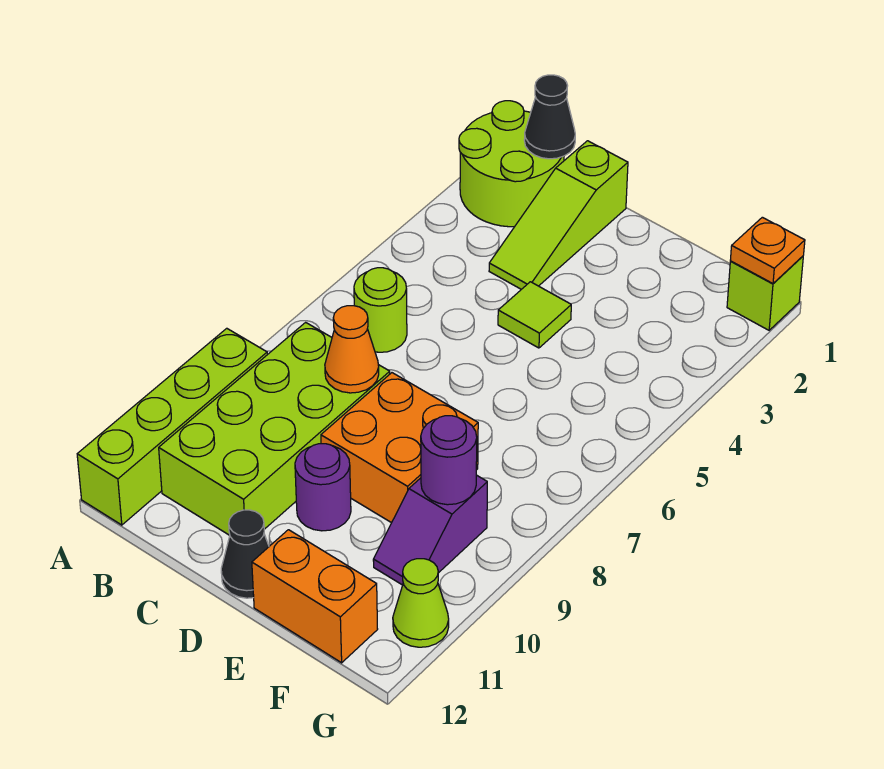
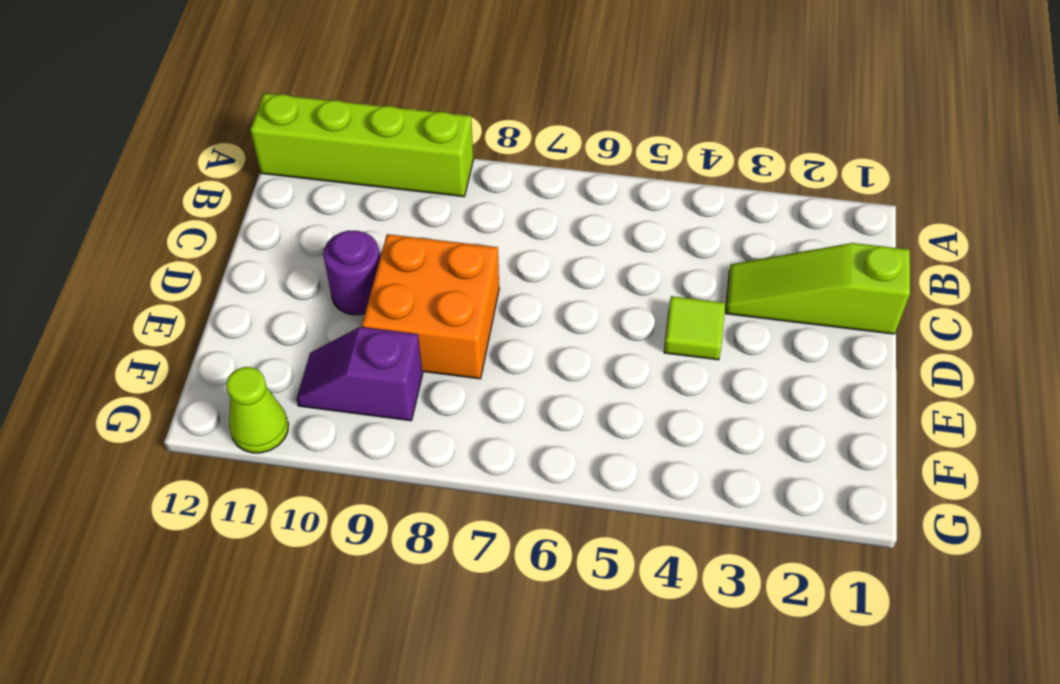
none -> lime 2x2 round brick [459,101,564,227]
none -> lime 1x1 round brick [354,268,407,352]
none -> lime 2x4 brick [159,322,390,535]

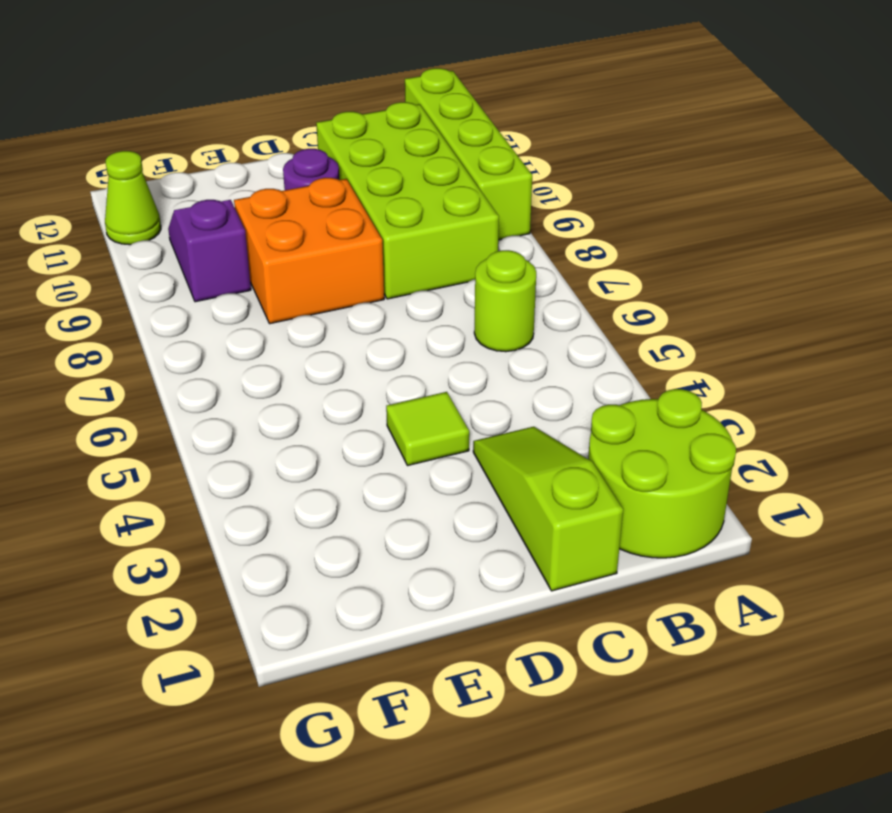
none -> black 1x1 cone [221,510,269,598]
none -> orange 1x2 brick [252,530,378,663]
none -> lime 1x1 brick [727,256,803,330]

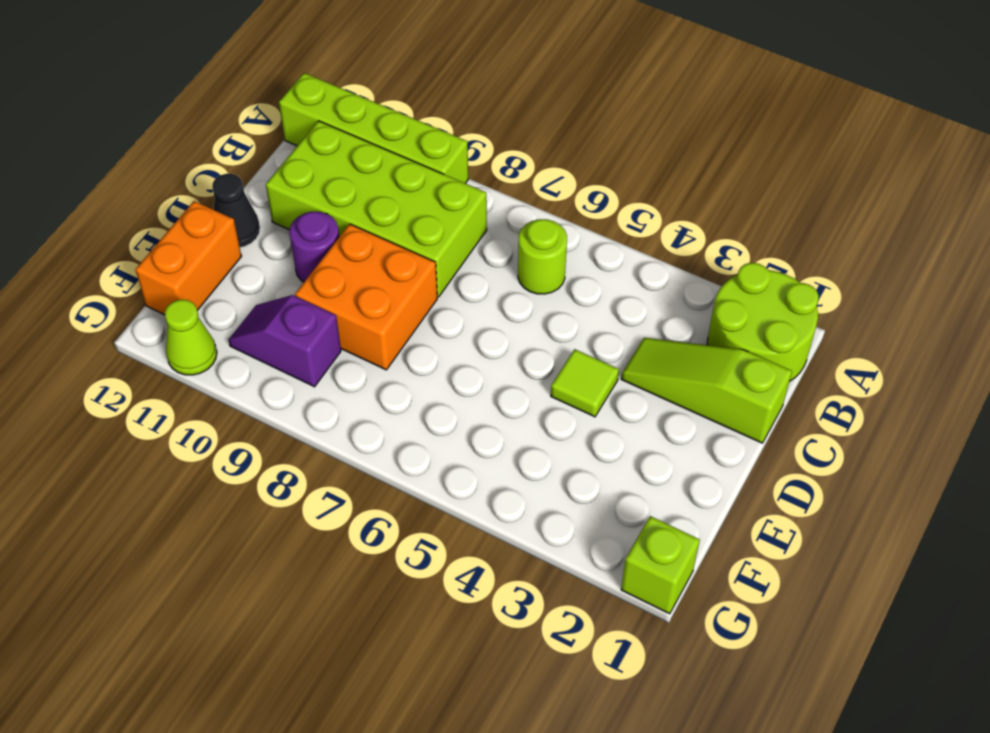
none -> black 1x1 cone [524,75,575,159]
none -> orange 1x1 cone [325,306,379,393]
none -> purple 1x1 round brick [421,416,477,505]

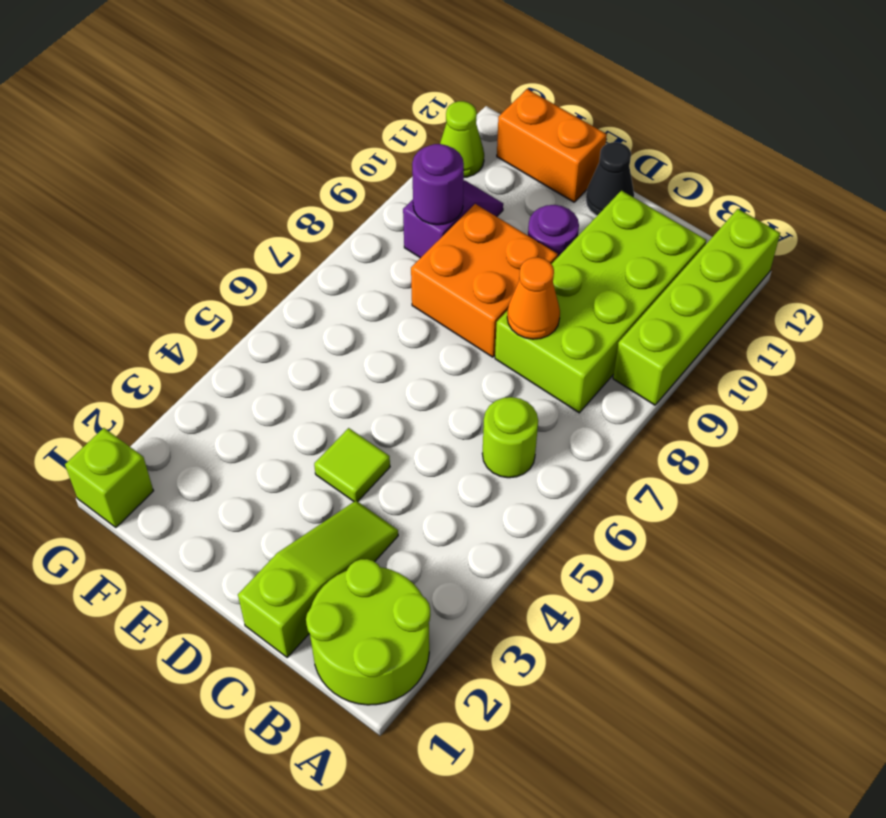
none -> black 1x1 cone [524,75,575,159]
none -> orange 1x1 plate [730,217,805,283]

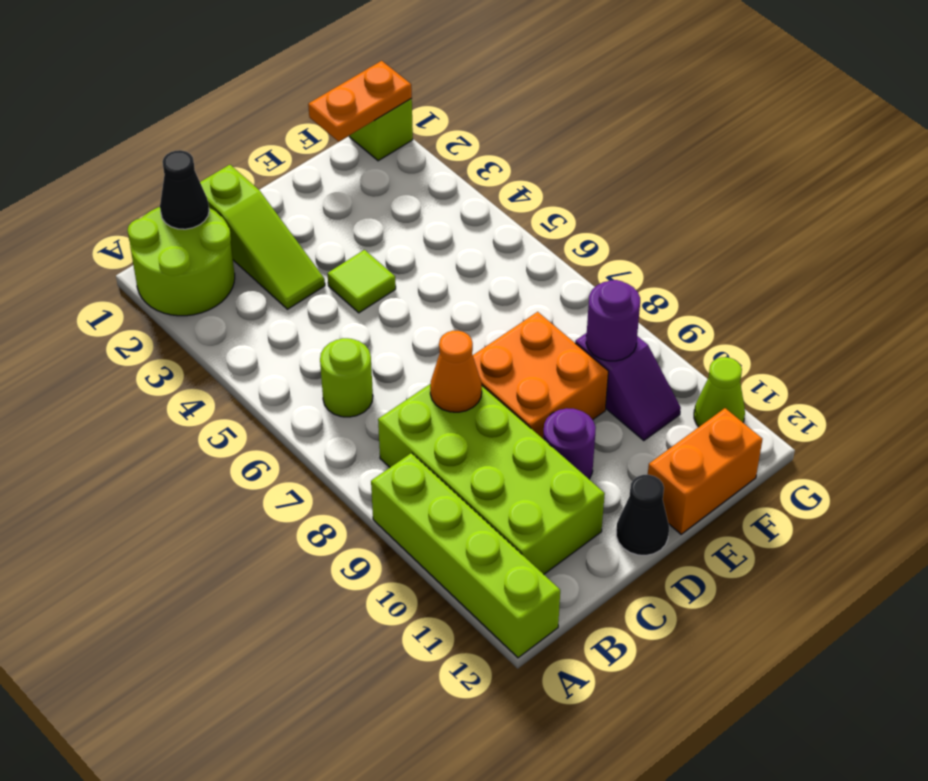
orange 1x2 plate [308,61,412,142] -> orange 1x1 plate [730,217,805,283]

